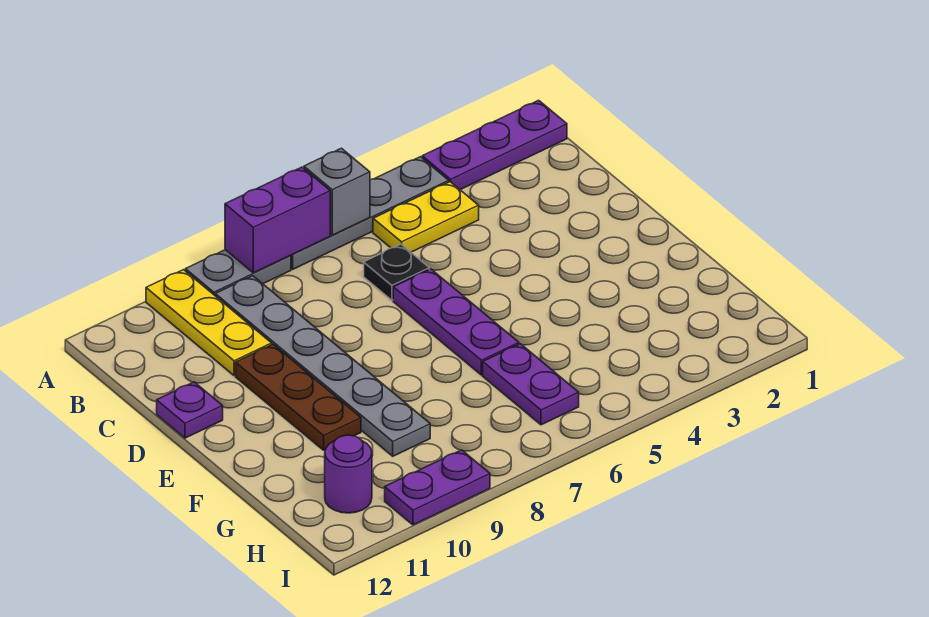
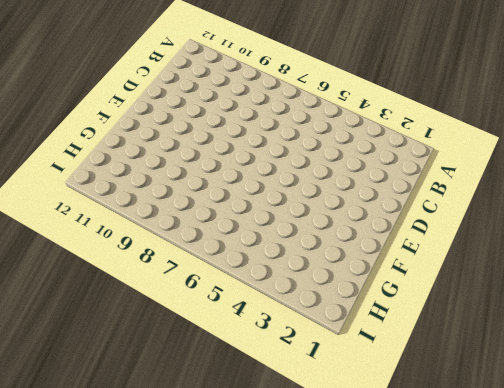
none -> purple 1x3 plate [422,100,567,190]
none -> grey 1x4 plate [291,157,449,269]
none -> grey 1x2 plate [185,250,291,295]

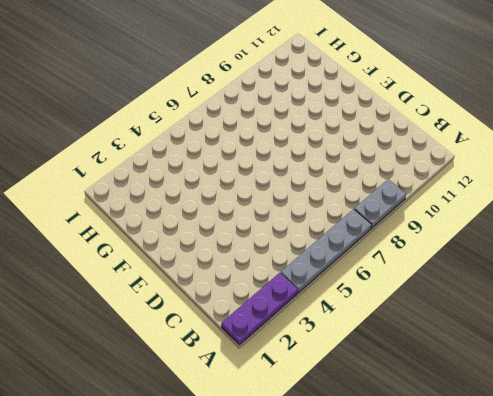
none -> yellow 1x3 plate [146,270,272,376]
none -> yellow 1x2 plate [373,182,479,252]
none -> grey 1x6 plate [215,276,430,456]

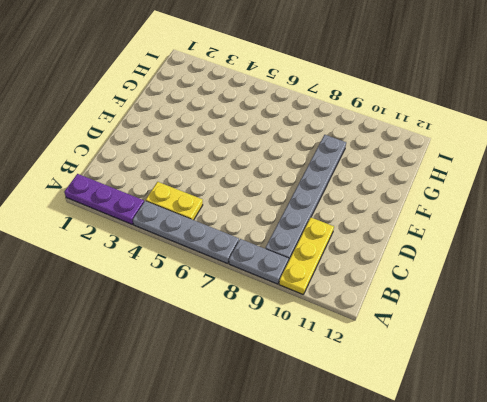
none -> black 1x1 plate [364,244,429,300]
none -> purple 1x3 plate [393,269,519,375]
none -> brown 1x3 plate [236,344,361,450]

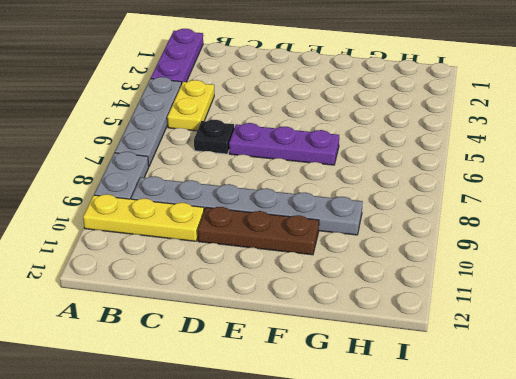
none -> purple 1x1 plate [157,382,223,438]
none -> purple 1x2 plate [483,344,579,425]
none -> purple 1x1 round brick [325,435,372,513]

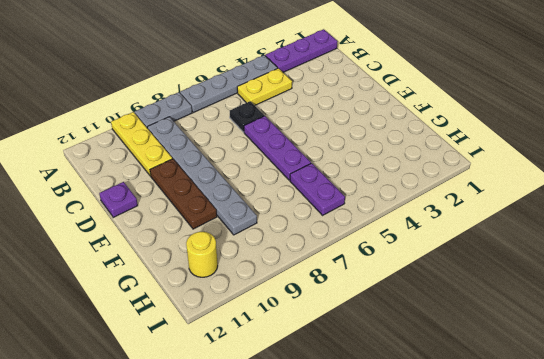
yellow 1x1 round brick [186,232,218,277] -> purple 1x1 round brick [325,435,372,513]
none -> purple 1x2 plate [385,450,490,525]
none -> grey 1x1 brick [304,148,370,235]
none -> purple 1x2 brick [225,167,330,273]

